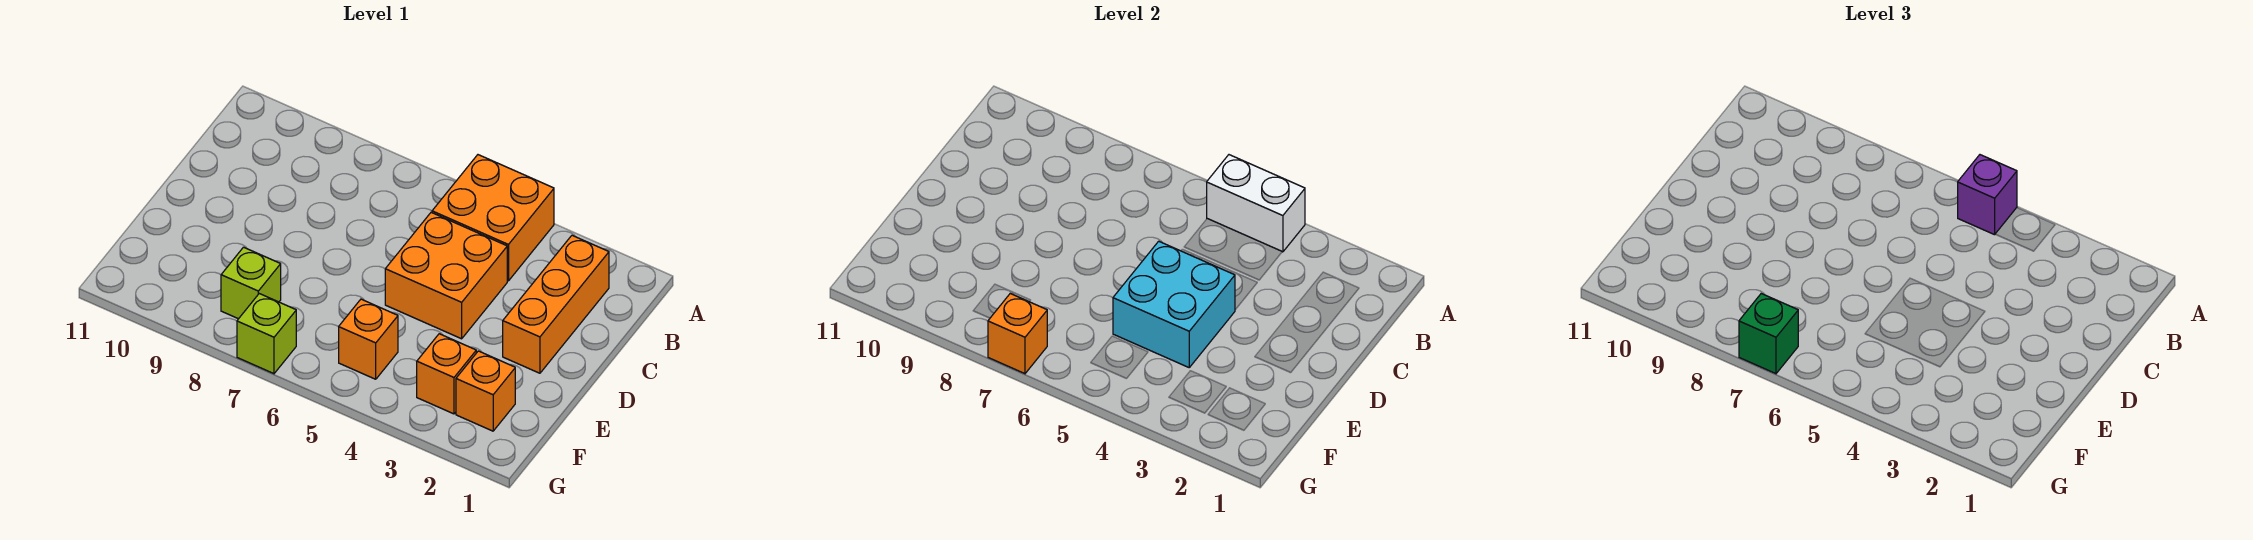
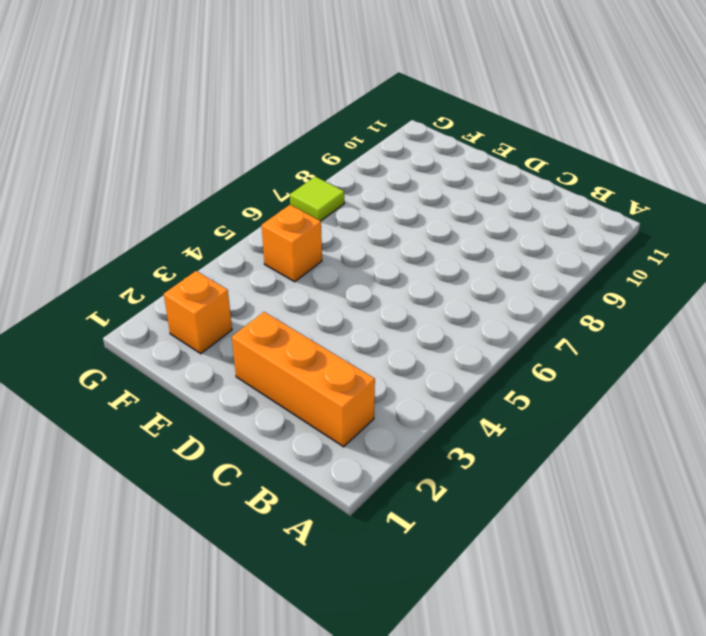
lime 1x1 tile [290,177,344,221] -> lime 1x1 brick [237,294,296,374]
none -> orange 2x2 brick [432,155,554,281]
none -> orange 2x2 brick [385,212,507,339]
none -> orange 1x1 brick [417,334,476,414]

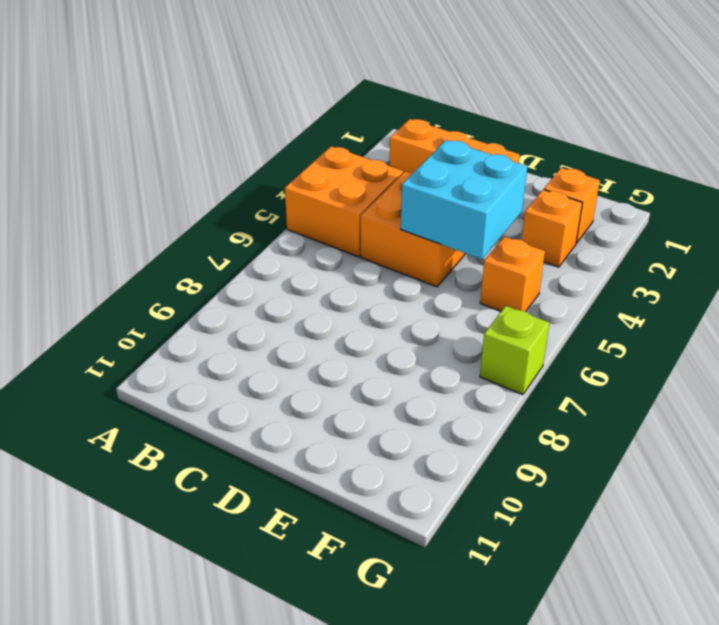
none -> lime 1x1 brick [221,247,281,319]
none -> white 1x2 brick [1207,155,1305,252]
none -> orange 1x1 brick [988,294,1047,374]

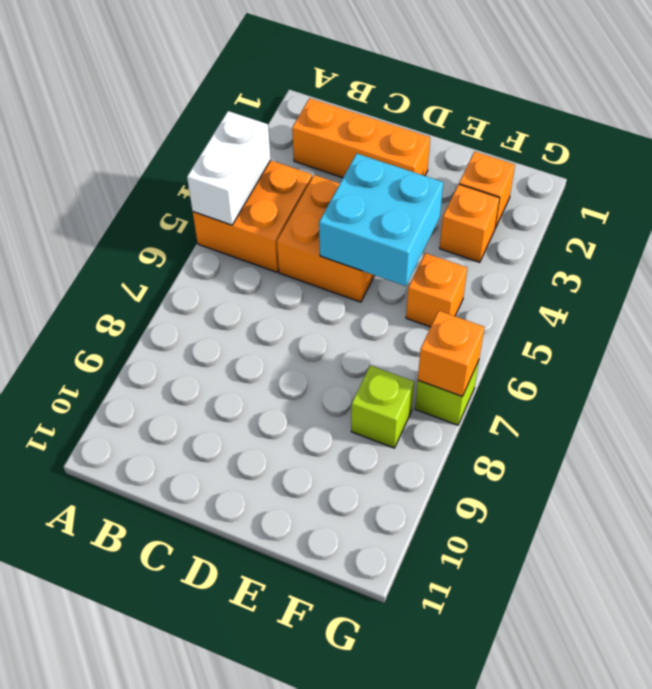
none -> purple 1x1 brick [1958,155,2017,235]
none -> green 1x1 brick [1739,294,1798,374]

